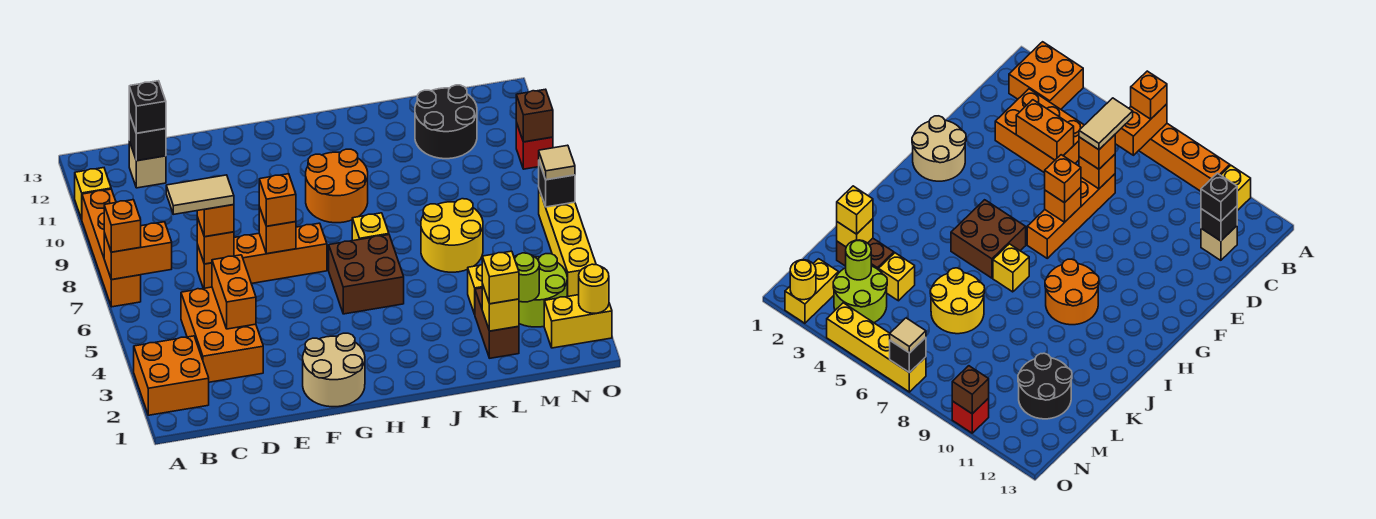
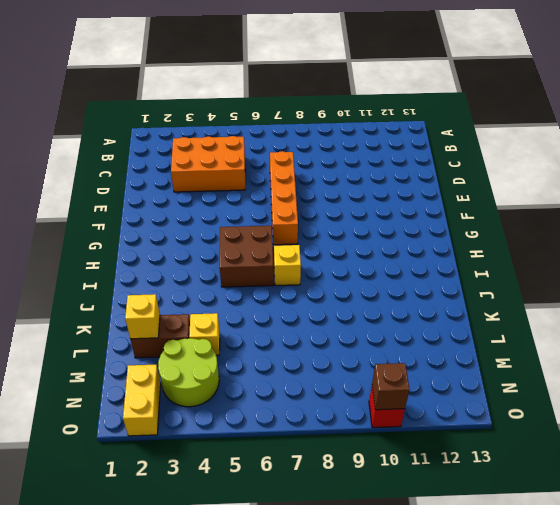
none -> orange 2x2 brick [134,336,209,415]
none -> orange 1x4 brick [82,189,141,307]
none -> yellow 1x1 brick [75,168,111,219]
none -> tan 1x1 brick [129,141,166,188]

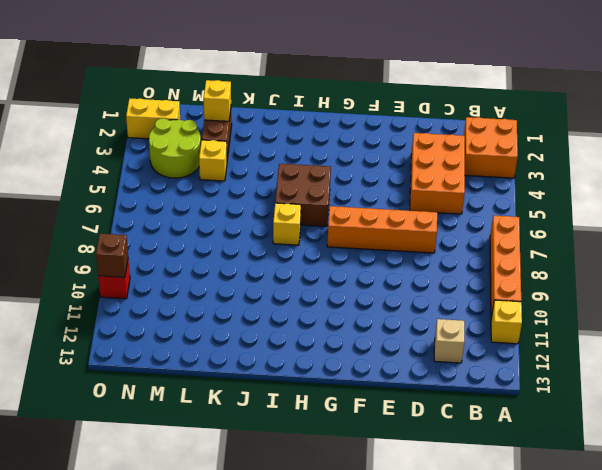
none -> tan 2x2 round brick [303,333,365,407]
none -> orange 2x2 round brick [306,149,368,223]
none -> yellow 2x2 round brick [421,199,483,272]
none -> black 2x2 round brick [415,85,477,159]

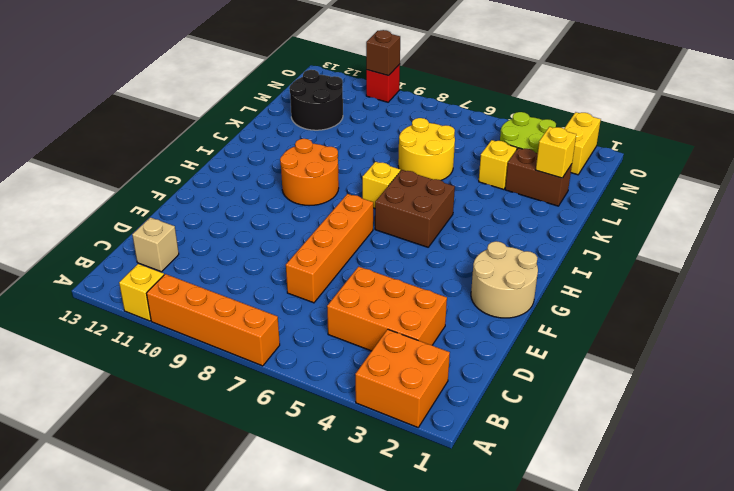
none -> yellow 1x4 brick [539,190,596,296]
none -> orange 1x2 brick [104,222,172,280]
none -> black 1x1 brick [129,114,166,161]
none -> orange 1x2 brick [212,255,256,329]

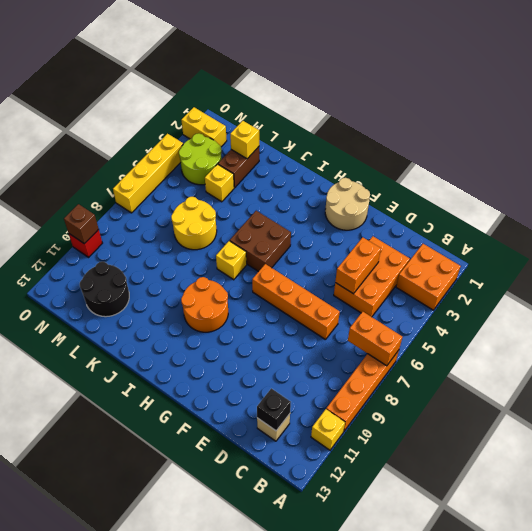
none -> orange 1x1 brick [197,217,234,264]
none -> orange 1x1 brick [259,207,296,254]
none -> lime 1x1 round brick [514,253,539,302]
none -> yellow 1x1 round brick [579,264,609,313]

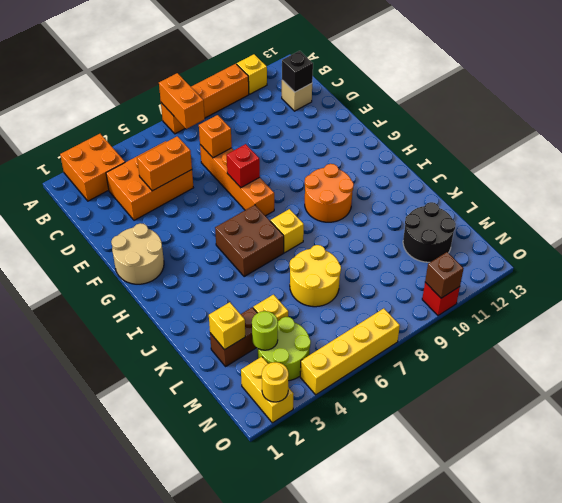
red 1x1 brick [227,144,260,188] -> orange 1x1 brick [259,207,296,254]
none -> black 1x1 brick [539,162,575,207]
none -> orange 1x1 brick [104,200,141,252]
none -> black 1x1 brick [129,81,166,133]
none -> orange 1x1 brick [197,205,234,237]

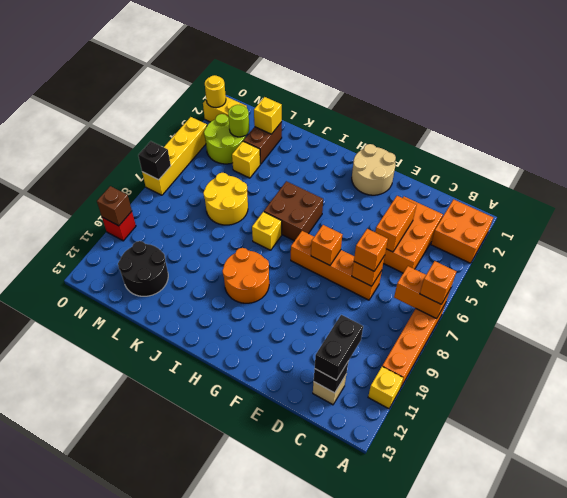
black 1x2 brick [315,315,363,380] -> black 1x1 brick [129,81,166,133]
none -> orange 1x1 brick [259,174,296,226]
none -> yellow 1x1 brick [482,251,519,304]
none -> tan 1x1 tile [539,145,575,180]
none -> tan 1x2 tile [166,175,234,214]

